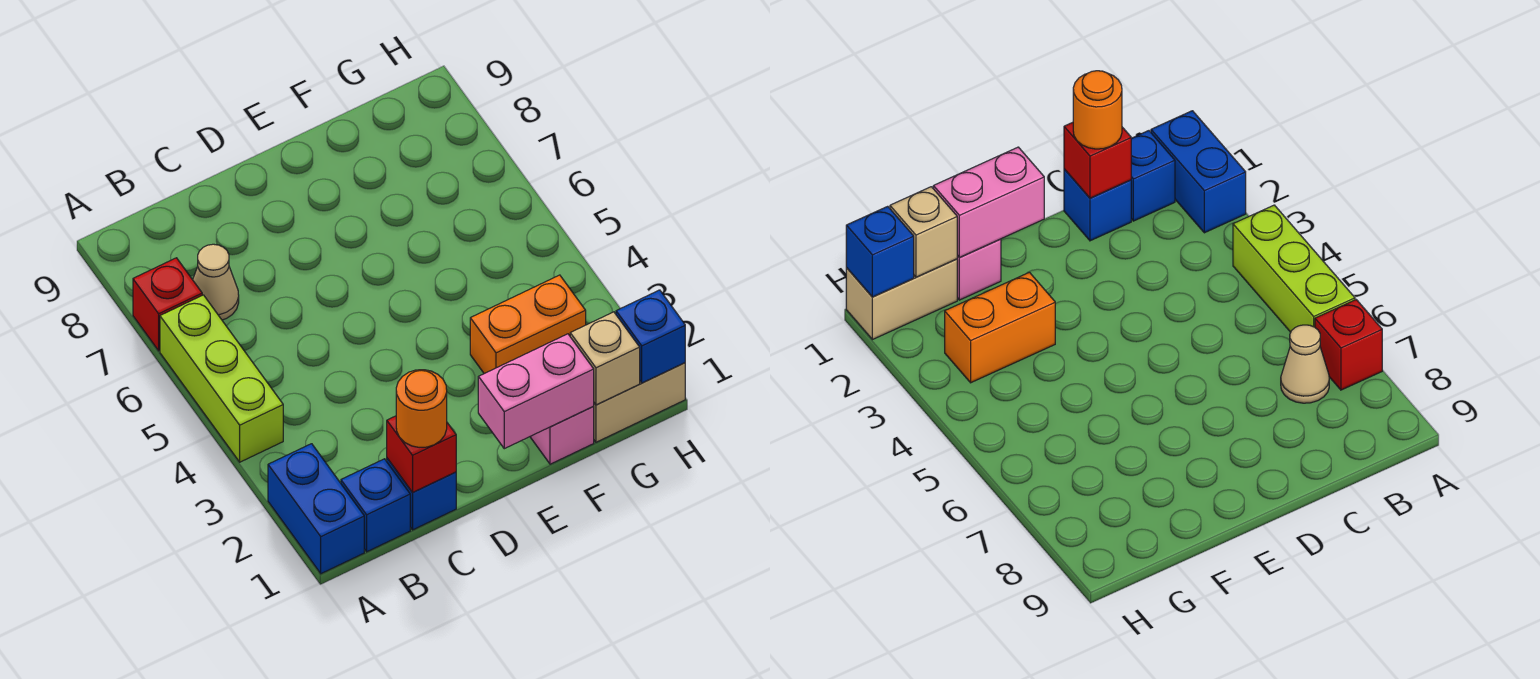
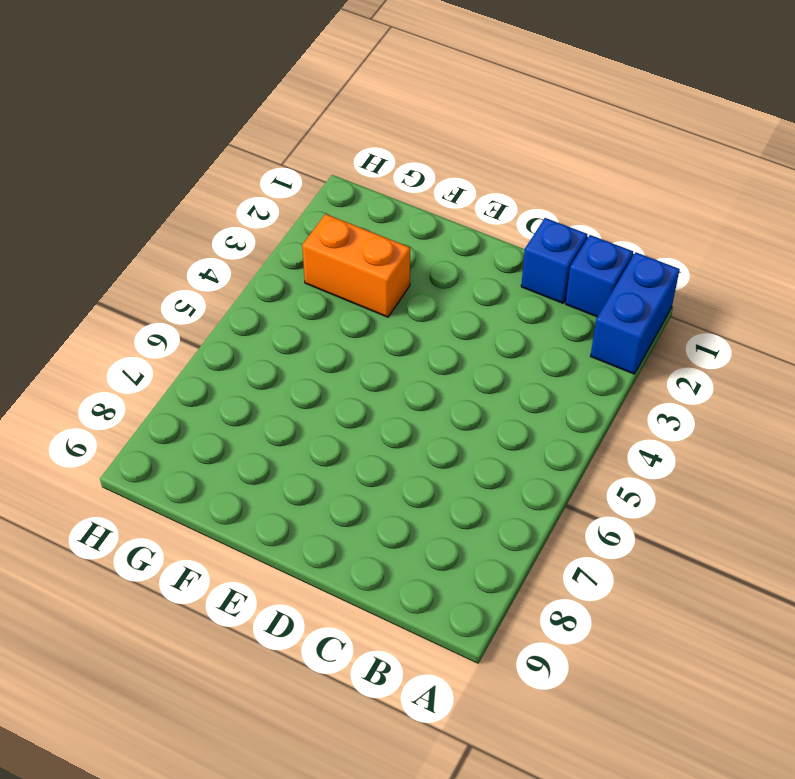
none -> lime 1x3 brick [160,295,283,462]
none -> red 1x1 brick [133,258,202,351]
none -> tan 1x1 cone [193,244,239,320]

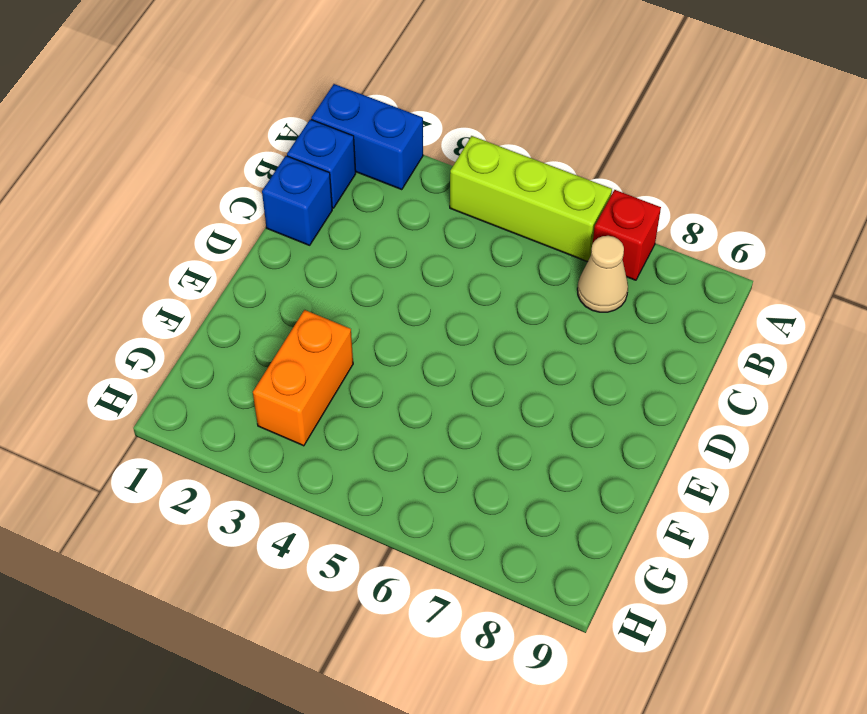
none -> pink 1x1 brick [530,407,594,464]
none -> tan 1x2 brick [593,363,685,442]
none -> red 1x1 brick [387,416,456,493]

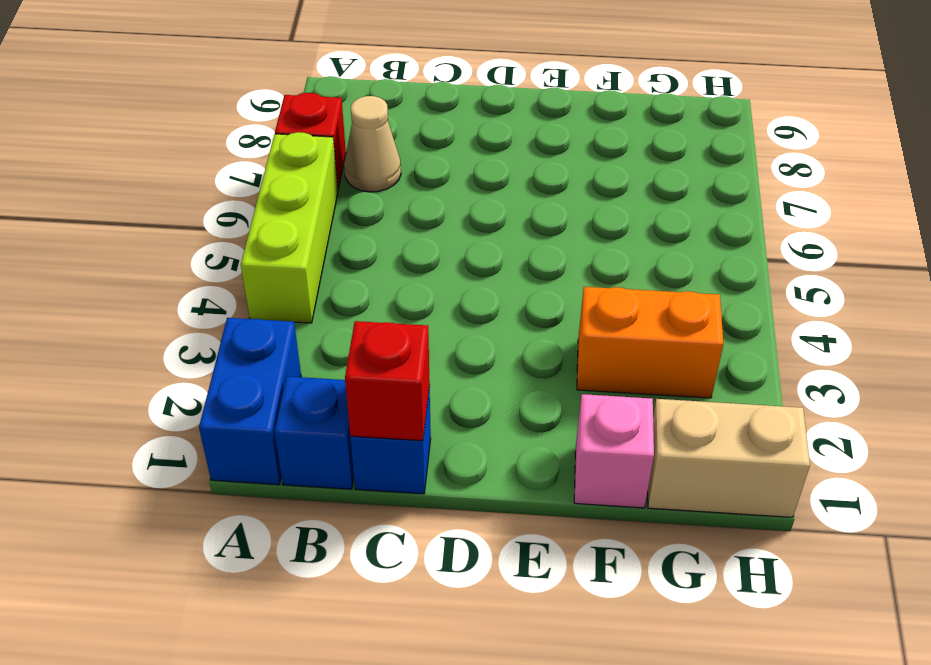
none -> pink 1x2 brick [478,334,594,449]
none -> tan 1x1 brick [570,312,640,405]
none -> blue 1x1 brick [616,290,685,383]

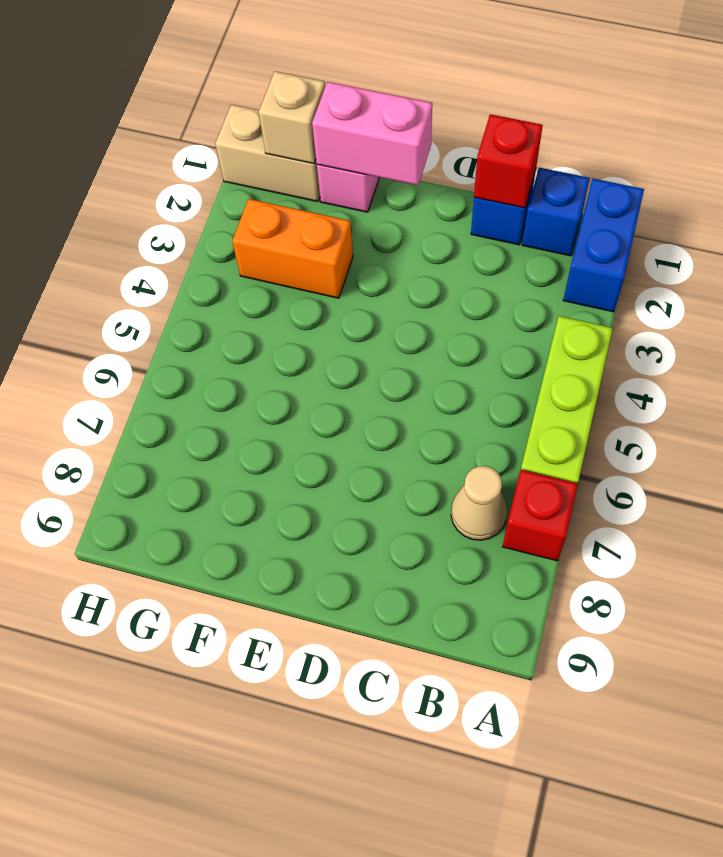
none -> blue 1x1 brick [616,290,685,383]
none -> orange 1x1 round brick [396,370,447,448]

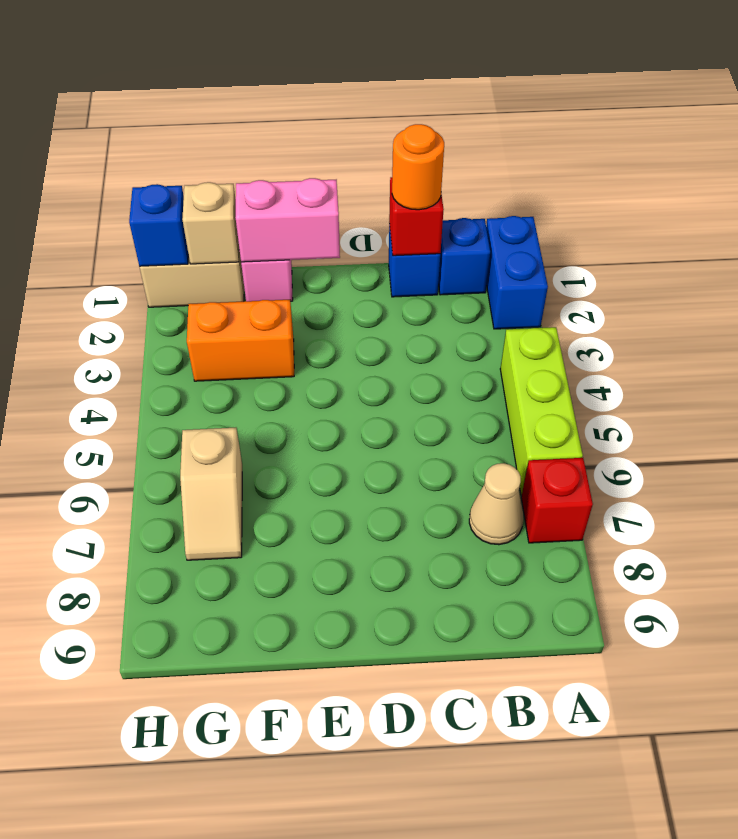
tan 1x2 slope [180,428,242,560] -> none

